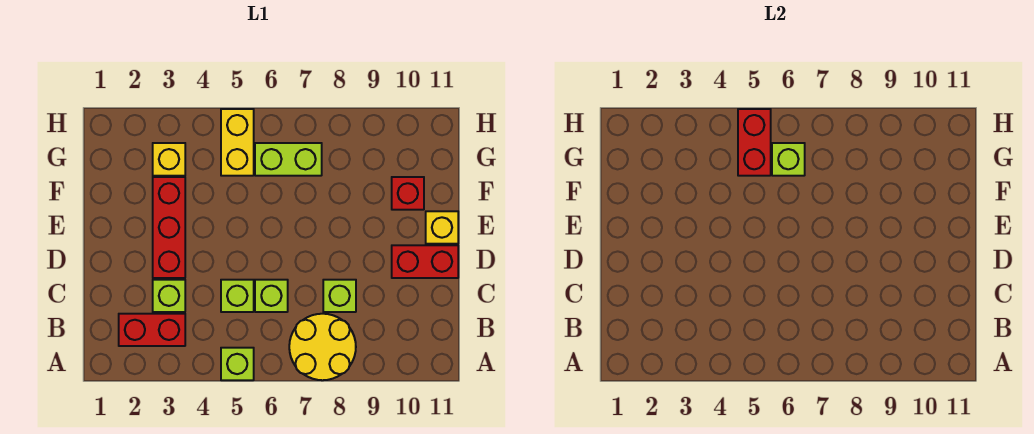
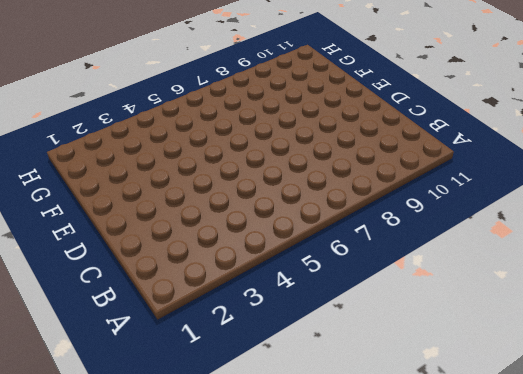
none -> lime 1x1 brick [221,348,254,380]
none -> yellow 2x2 round brick [289,314,356,380]
none -> red 1x2 brick [119,314,185,346]

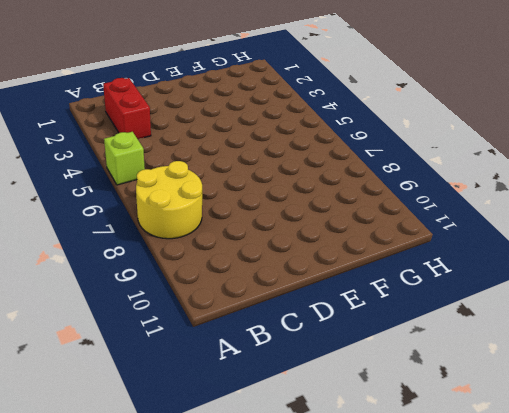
none -> lime 1x1 brick [153,280,185,312]
none -> lime 1x1 brick [221,280,254,312]
none -> lime 1x1 brick [255,280,288,312]

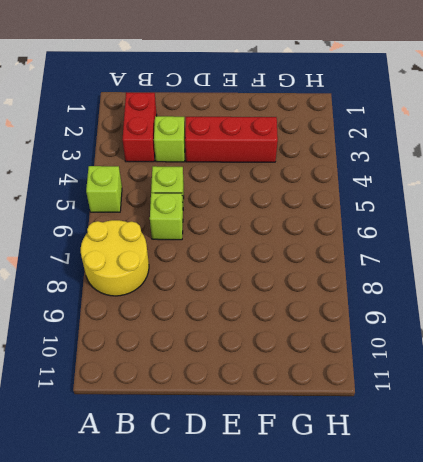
none -> lime 1x1 brick [323,280,356,312]
none -> red 1x2 brick [392,245,458,278]
none -> yellow 1x1 brick [426,211,458,244]

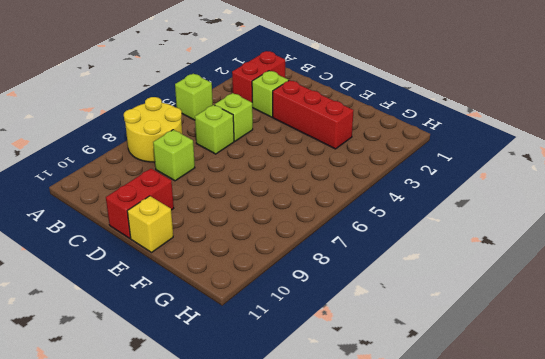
none -> red 1x1 brick [392,177,424,210]
none -> yellow 1x1 brick [153,143,185,176]
none -> yellow 1x2 brick [221,109,254,176]

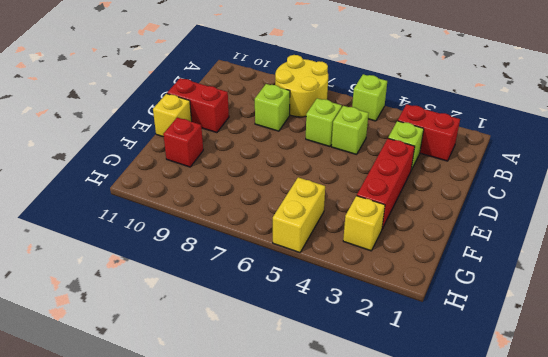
none -> lime 1x2 brick [255,143,322,176]
none -> red 1x2 brick [738,109,771,176]
none -> lime 1x1 brick [772,143,805,176]

